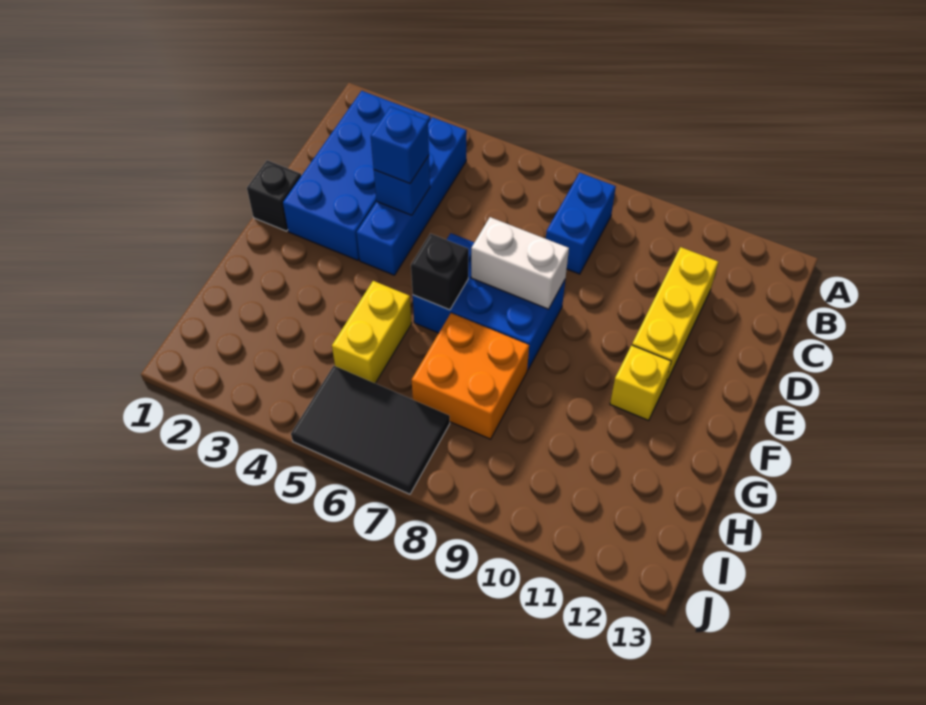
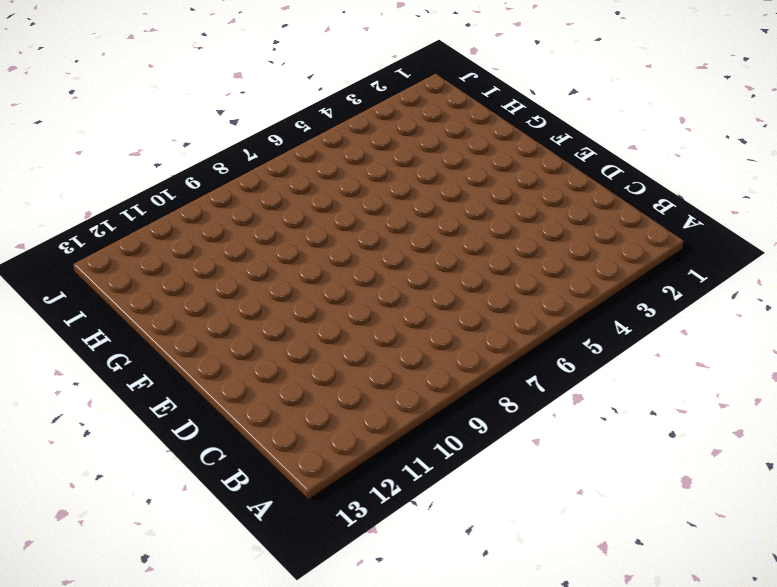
none -> blue 2x4 brick [283,91,431,260]
none -> blue 1x4 brick [357,117,467,275]
none -> blue 1x2 brick [546,173,616,274]

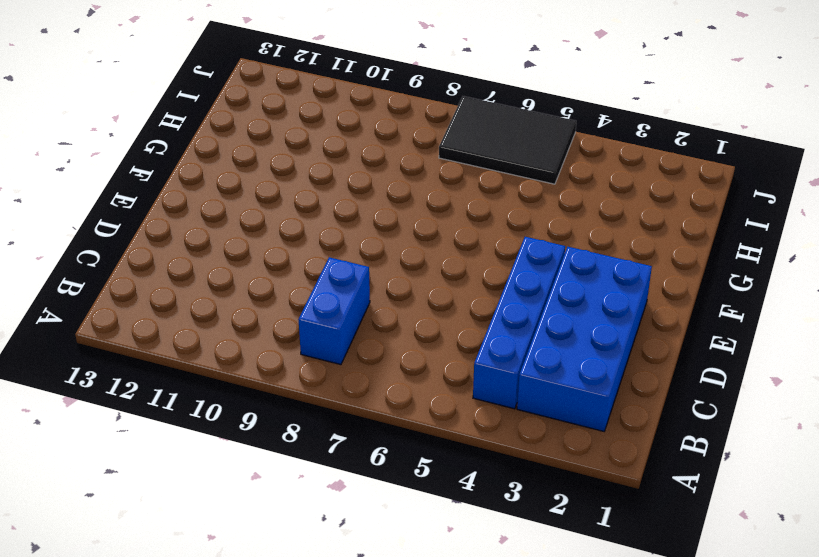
none -> yellow 1x3 brick [632,247,718,385]
none -> black 1x1 brick [247,160,301,231]
none -> blue 2x3 brick [413,233,565,370]

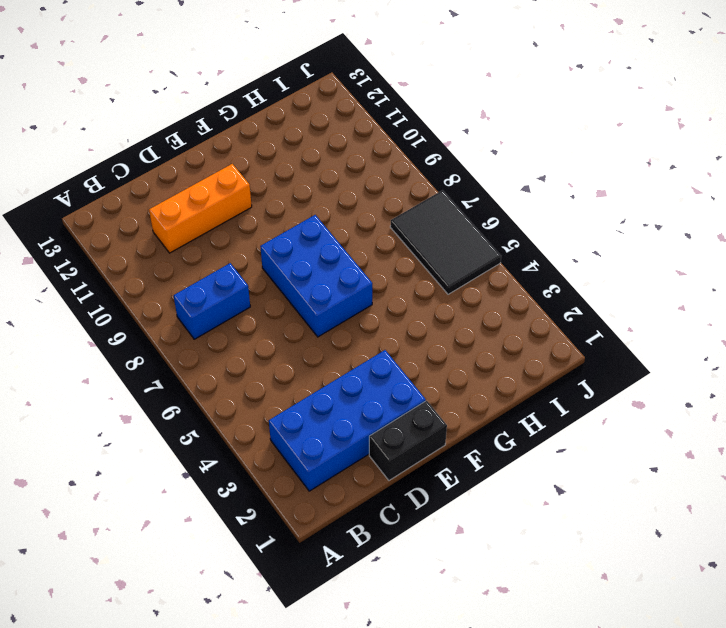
orange 1x3 brick [149,164,252,253] -> yellow 1x3 brick [632,247,718,385]
black 1x2 brick [369,401,447,480] -> black 1x1 brick [247,160,301,231]
none -> blue 1x4 brick [357,117,467,275]
none -> yellow 1x1 brick [610,345,671,421]
none -> yellow 1x2 brick [332,281,411,383]

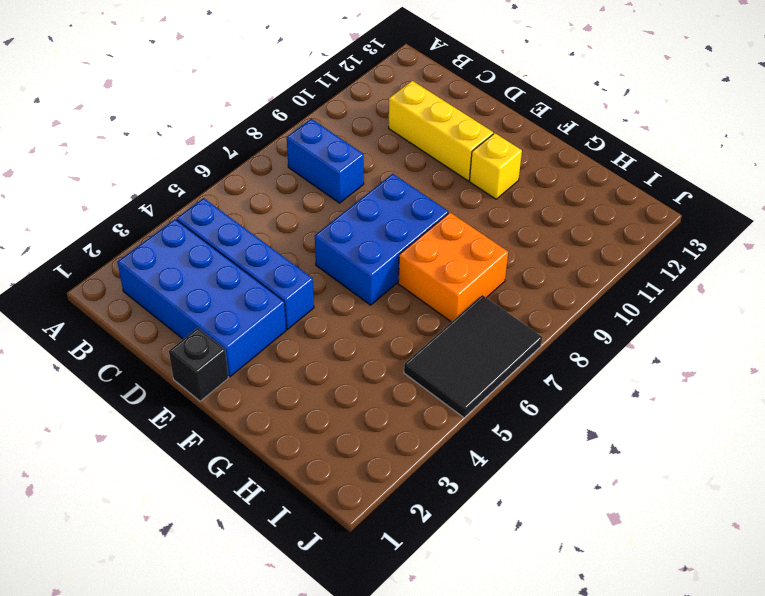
none -> yellow 1x2 brick [332,281,411,383]
none -> blue 1x1 brick [374,156,430,215]
none -> white 1x2 brick [471,217,569,309]

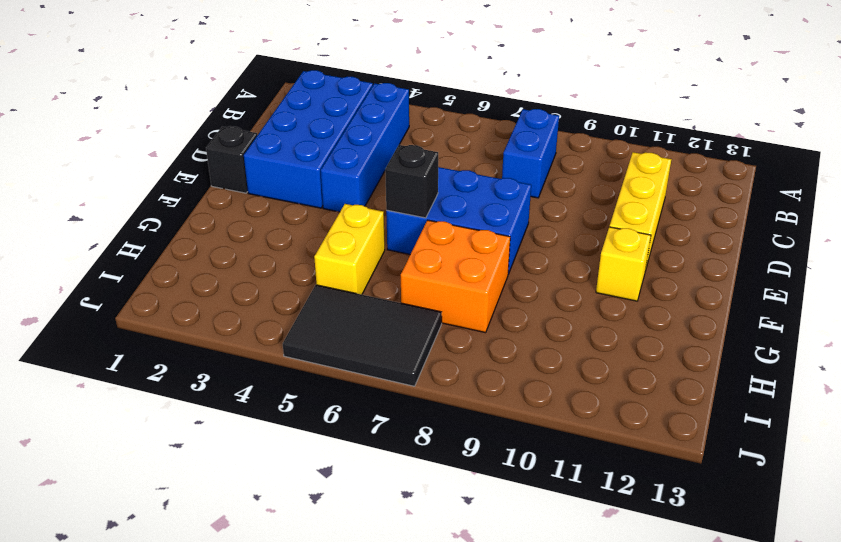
none -> blue 1x1 brick [374,156,430,215]
none -> white 1x2 brick [471,217,569,309]
none -> blue 1x1 brick [371,107,429,184]

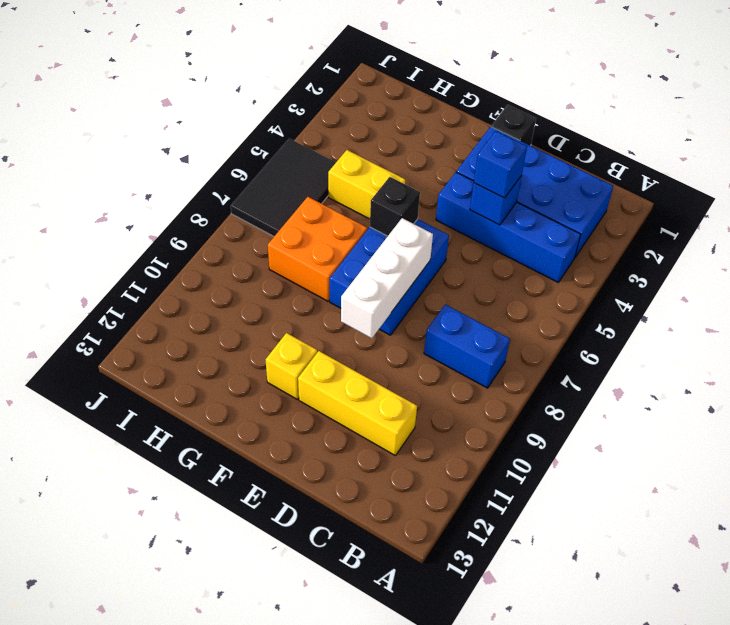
white 1x3 brick [341,218,433,338] -> white 1x2 brick [471,217,569,309]

